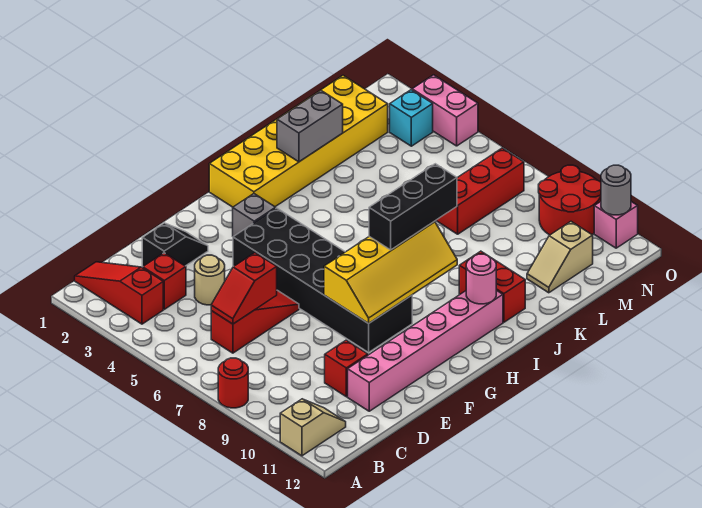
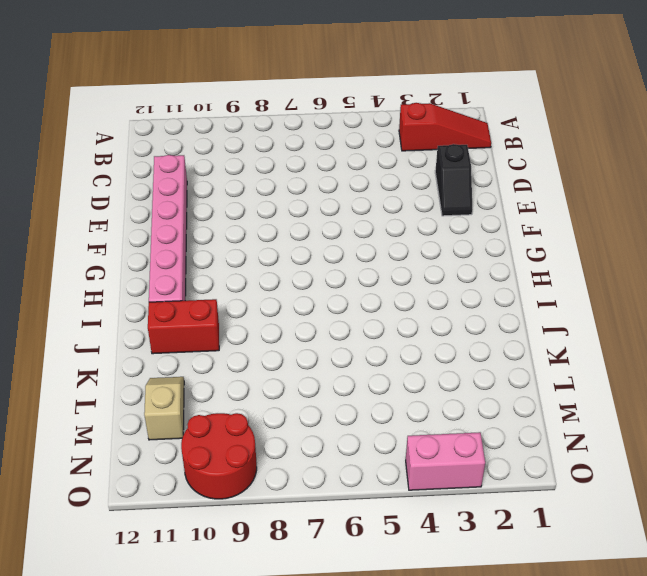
none -> red 1x1 round brick [218,358,248,408]
none -> tan 1x2 slope [280,399,346,456]
none -> red 1x1 brick [143,253,186,309]

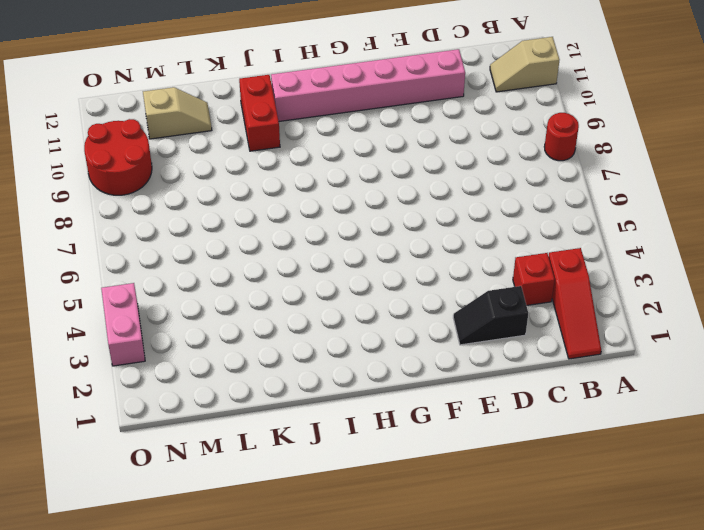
none -> red 1x3 slope [211,290,299,353]
none -> tan 1x1 round brick [195,255,225,305]
none -> red 1x1 brick [325,340,368,397]

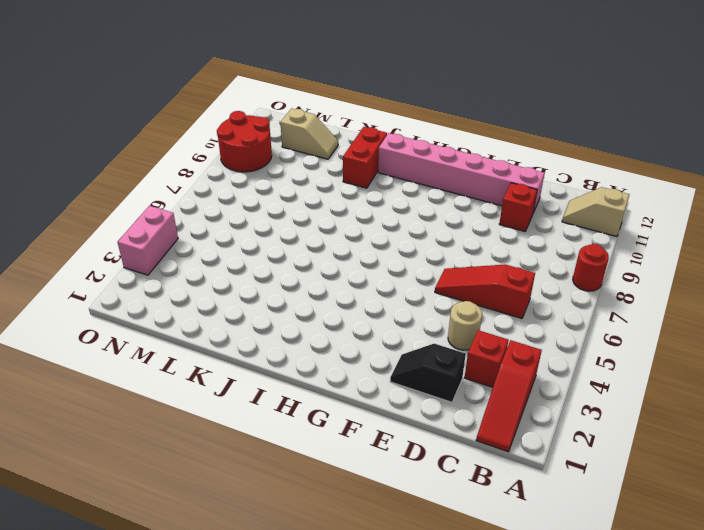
none -> black 2x6 brick [233,208,412,352]
none -> grey 1x1 brick [233,194,276,237]
none -> yellow 2x6 brick [209,75,388,207]

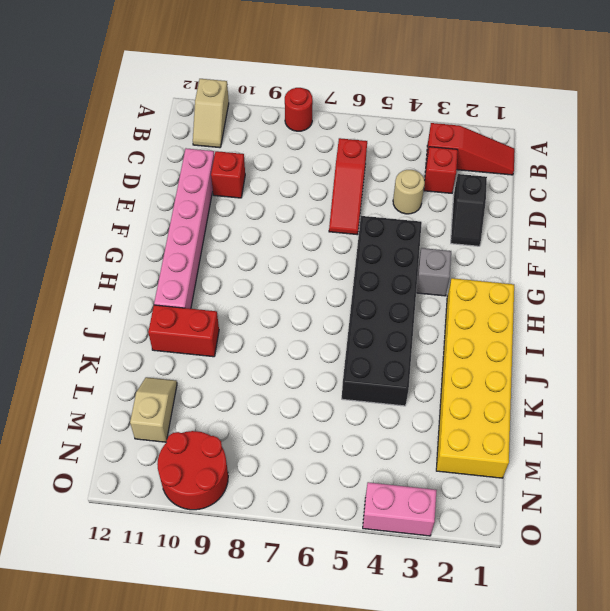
black 2x6 brick [342,216,422,406] -> black 2x6 brick turned to [233,208,412,352]
none -> red 1x3 brick [436,148,524,234]
none -> cyan 1x1 brick [390,90,433,146]
none -> pink 1x1 brick [594,202,638,248]

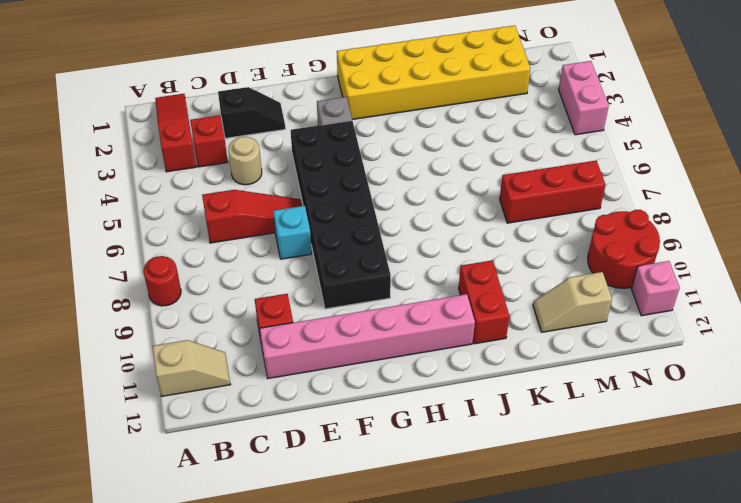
cyan 1x1 brick [273,206,312,259] -> cyan 1x1 brick moved to [390,90,433,146]
none -> red 1x2 slope [211,253,277,324]
none -> yellow 2x4 slope [324,221,457,323]
none -> pink 1x1 round brick [466,254,496,304]

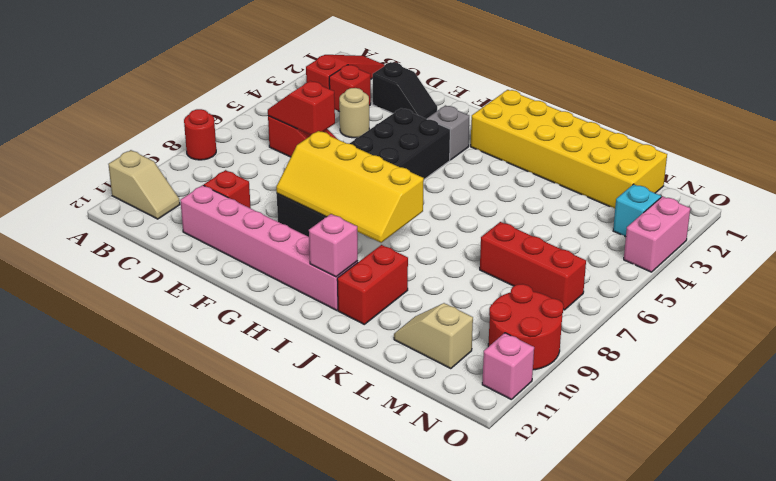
pink 1x1 brick [309,214,358,277] -> pink 1x1 round brick [466,254,496,304]
none -> grey 1x2 brick [277,91,343,162]
none -> grey 1x1 round brick [601,165,631,215]
none -> black 1x3 brick [369,164,457,250]

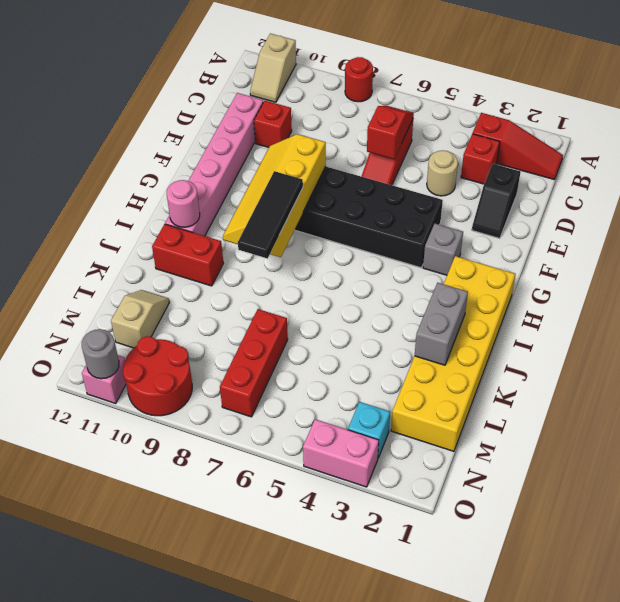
black 1x3 tile [238,171,303,259] -> black 1x3 brick [369,164,457,250]

